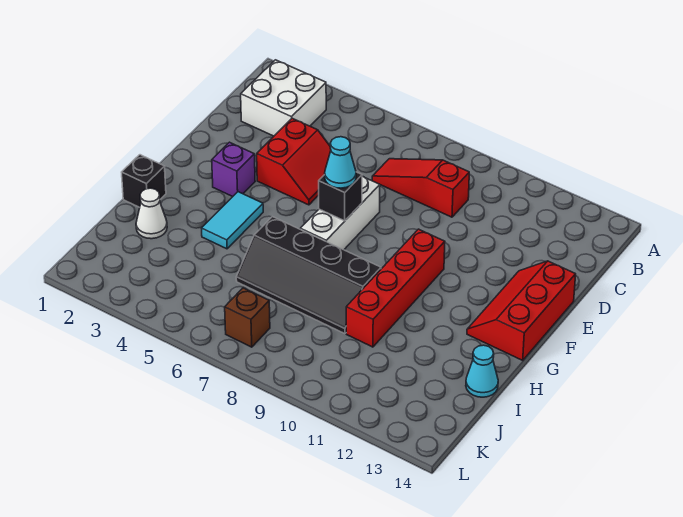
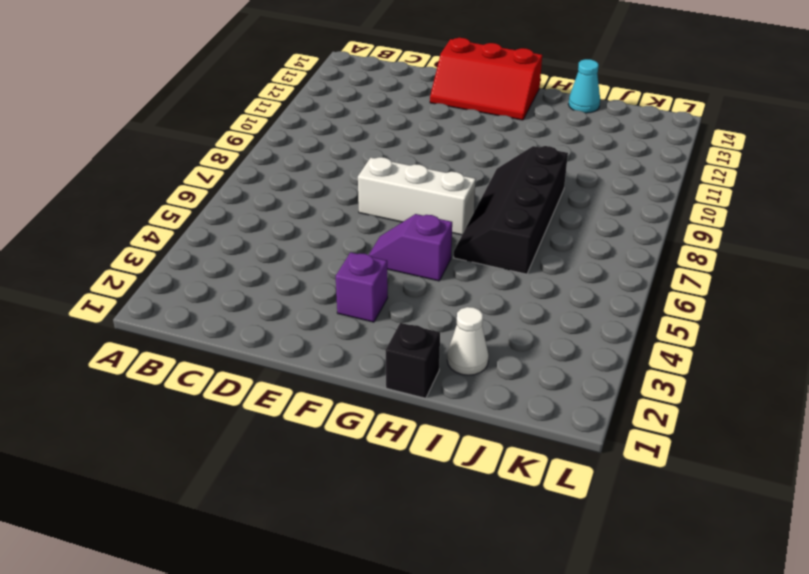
purple 1x2 slope [369,214,452,281] -> none
black 2x4 slope [453,146,568,274] -> black 2x4 slope turned to [236,217,381,334]
none -> white 2x2 brick [241,60,326,136]
none -> red 1x3 slope [372,159,469,217]
none -> red 2x2 slope [257,118,331,205]

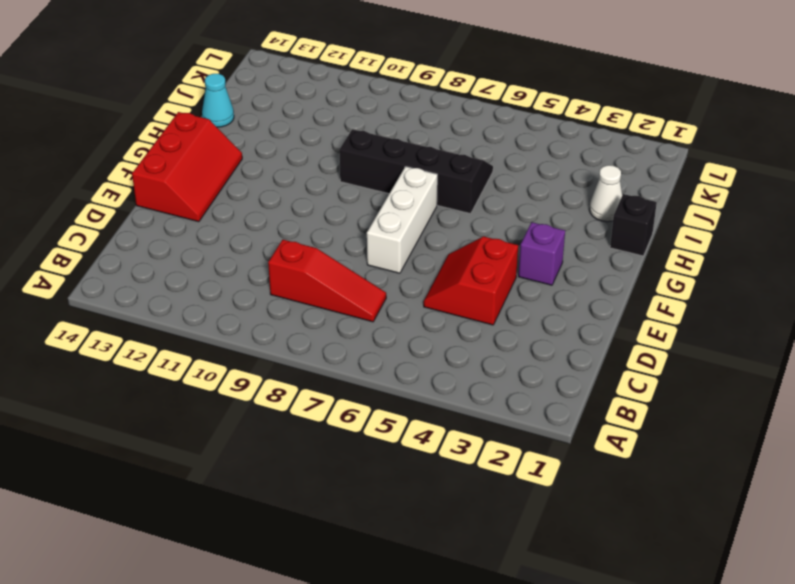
none -> white 2x2 brick [241,60,326,136]
none -> red 1x4 brick [346,229,445,347]
none -> cyan 1x2 tile [202,192,263,249]

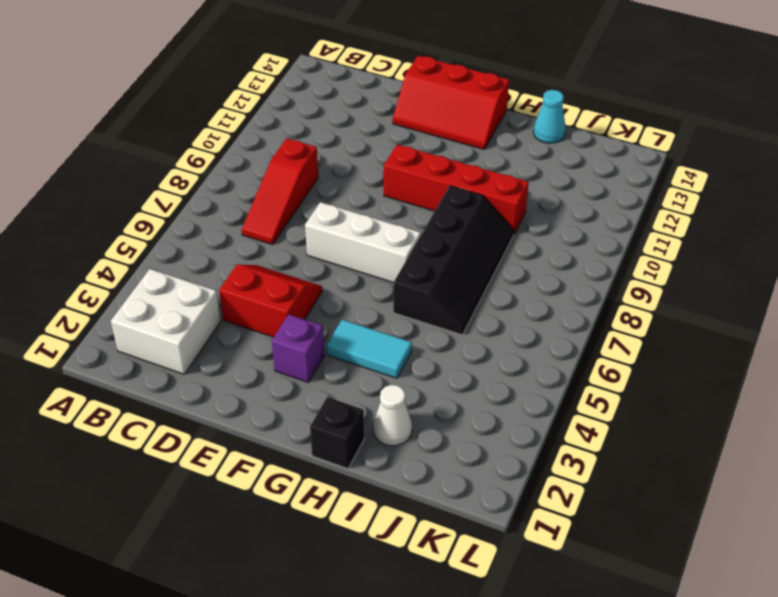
none -> brown 1x1 brick [225,288,270,347]
none -> black 1x1 brick [319,172,362,221]
none -> cyan 1x1 cone [325,137,356,188]

